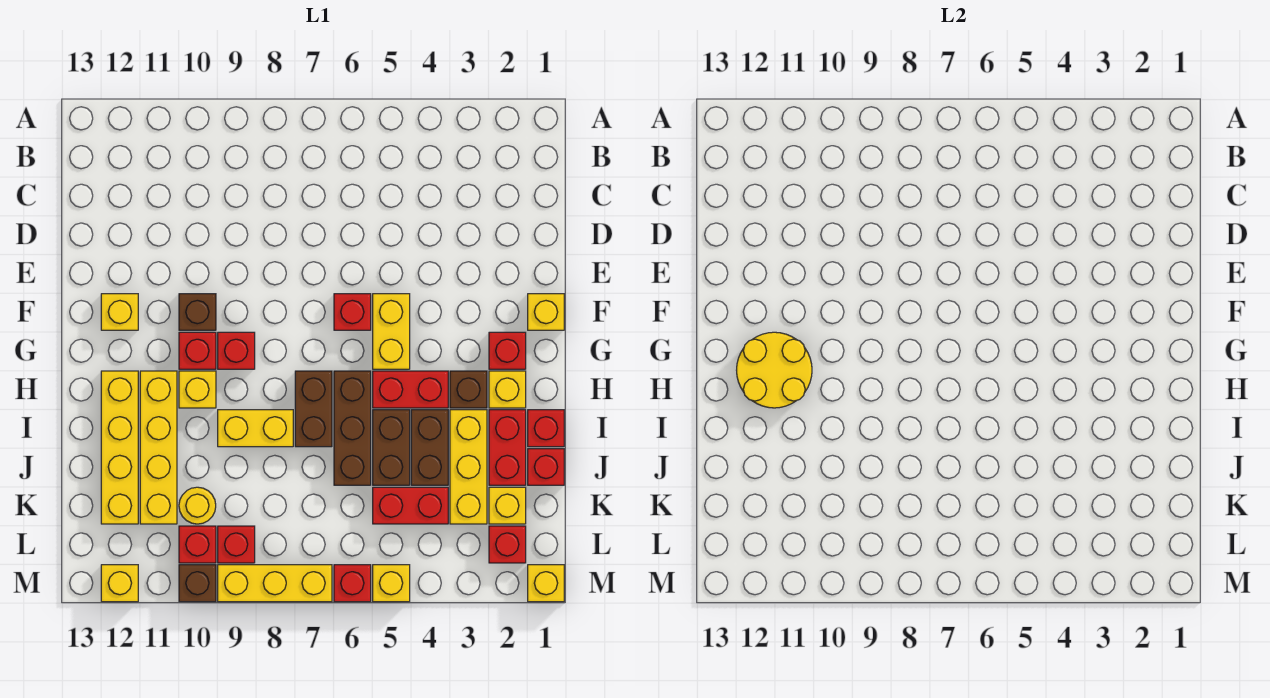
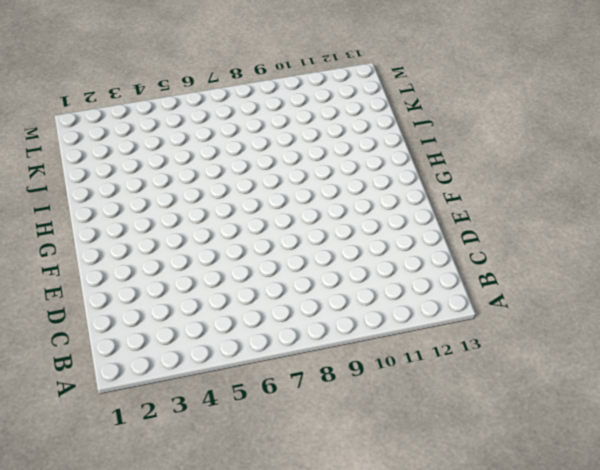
none -> yellow 1x1 brick [528,294,564,330]
none -> yellow 1x2 brick [373,294,410,369]
none -> red 1x1 brick [334,294,371,330]
none -> brown 1x1 brick [179,294,216,330]

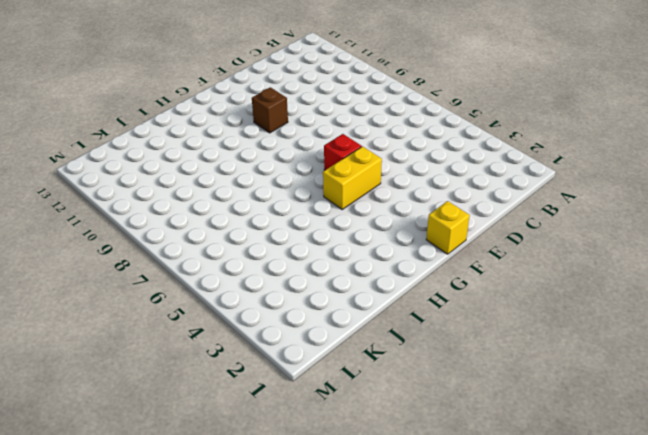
none -> yellow 1x1 brick [101,294,138,330]
none -> red 1x1 brick [489,332,526,369]
none -> red 1x1 brick [218,332,255,369]
none -> red 1x1 brick [179,332,216,369]

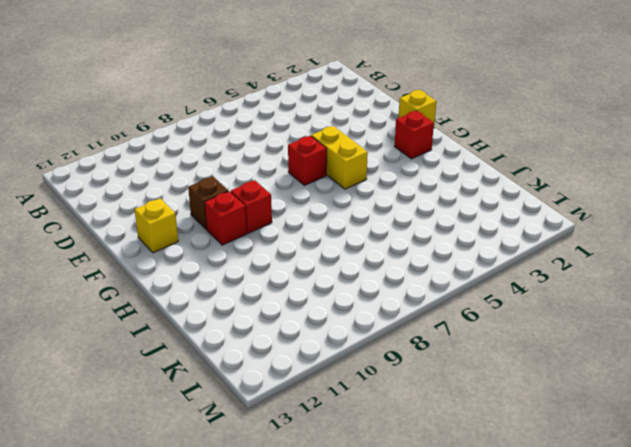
none -> yellow 1x1 brick [489,371,526,408]
none -> brown 1x1 brick [450,371,487,408]
none -> red 1x2 brick [373,371,448,408]
none -> brown 1x3 brick [334,371,371,485]

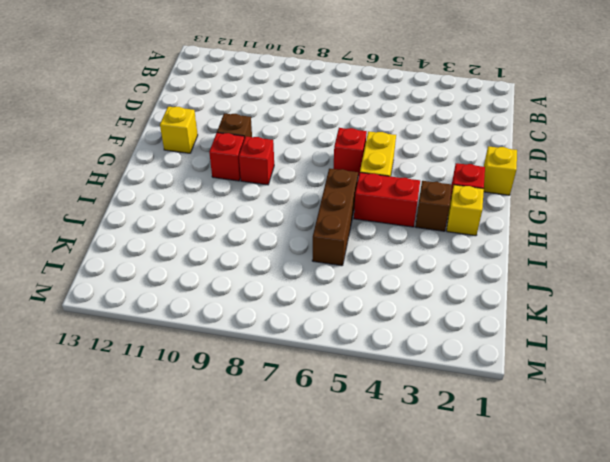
none -> brown 1x2 brick [295,371,332,447]
none -> yellow 1x1 brick [179,371,216,408]
none -> yellow 1x4 brick [140,371,177,524]
none -> yellow 1x4 brick [101,371,138,524]

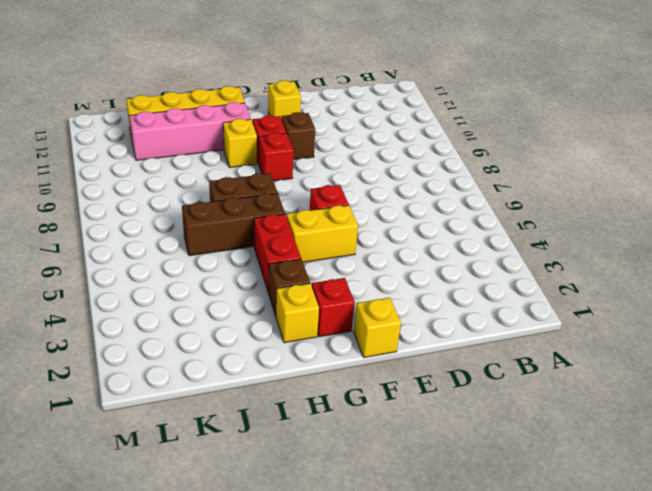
pink 1x4 brick [129,102,251,160] -> yellow 1x4 brick [140,371,177,524]
none -> red 1x1 brick [528,410,564,447]
none -> red 1x2 brick [489,410,526,485]
none -> yellow 1x3 brick [450,410,487,524]
none -> brown 1x2 brick [411,410,448,485]

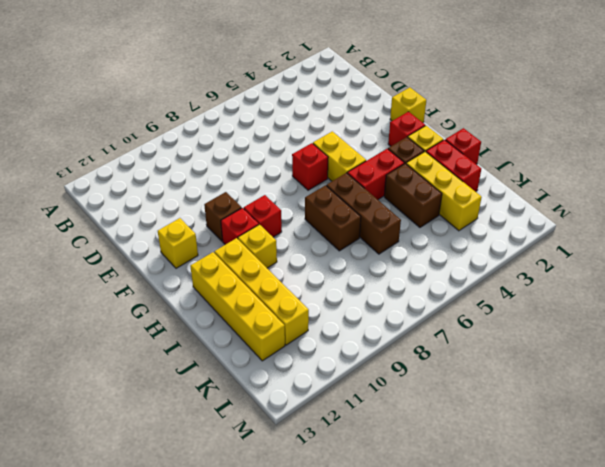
none -> brown 1x2 brick [373,410,410,485]
none -> yellow 1x2 brick [218,410,293,447]
none -> red 1x1 brick [528,449,564,485]
none -> yellow 1x1 brick [489,487,526,524]

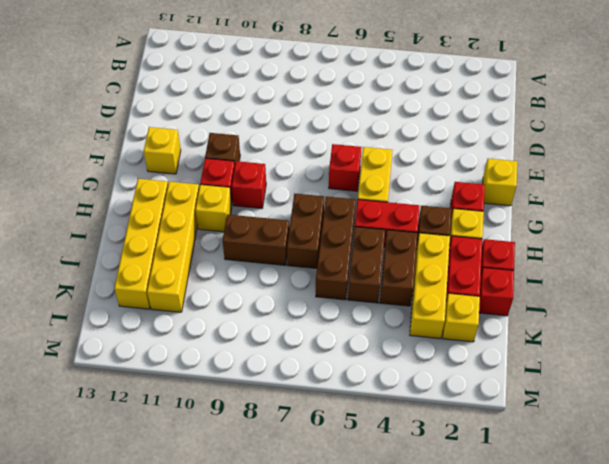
brown 1x2 brick [223,214,289,265] -> yellow 1x2 brick [218,410,293,447]
none -> red 1x2 brick [373,487,448,524]
none -> yellow 1x1 round brick [179,487,216,524]
none -> red 1x1 brick [489,526,526,563]
none -> red 1x1 brick [218,526,255,563]

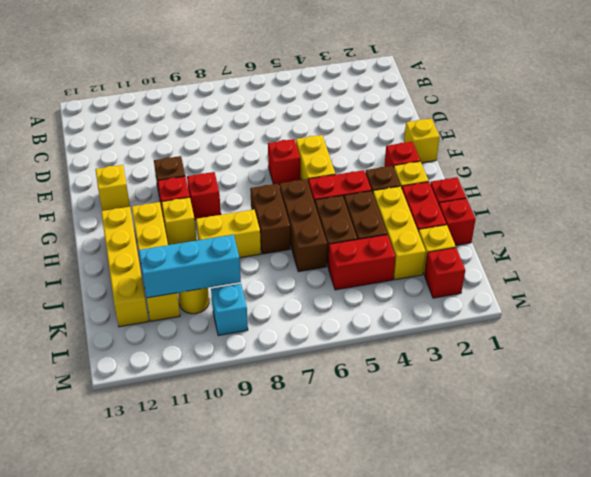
cyan 1x3 brick [139,235,241,298] -> none
cyan 1x1 brick [211,284,248,336] -> red 1x1 brick [218,526,255,563]
none -> red 1x1 brick [179,526,216,563]
none -> yellow 1x1 brick [528,565,564,602]
none -> yellow 1x1 brick [373,565,410,602]
none -> red 1x1 brick [334,565,371,602]

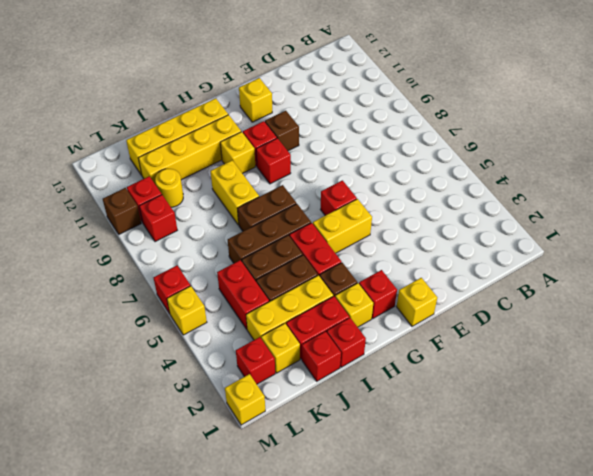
none -> yellow 1x3 brick [218,565,332,602]
none -> yellow 1x1 brick [101,565,138,602]
none -> yellow 2x2 round brick [737,332,812,408]

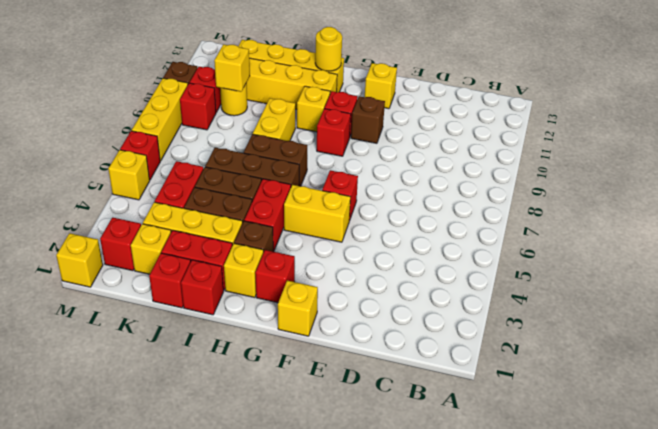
yellow 1x1 round brick [315,27,342,71] -> yellow 2x2 round brick [737,332,812,408]
yellow 1x1 brick [214,44,250,92] -> yellow 1x1 brick moved to [101,565,138,602]

